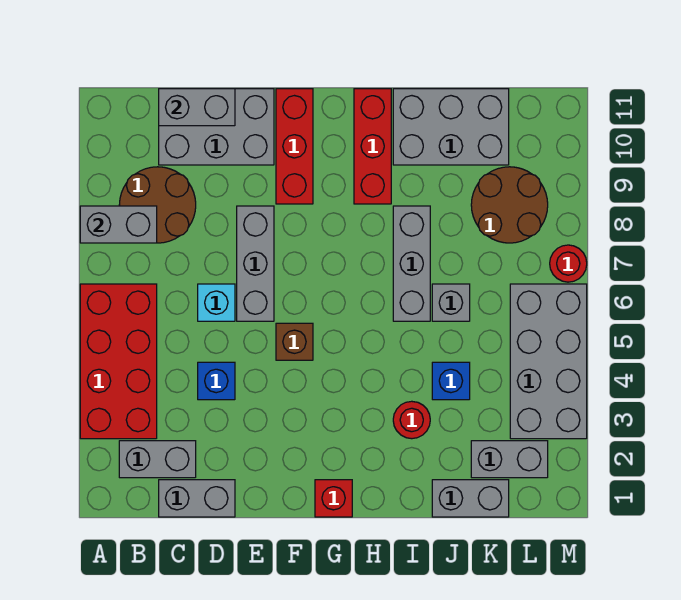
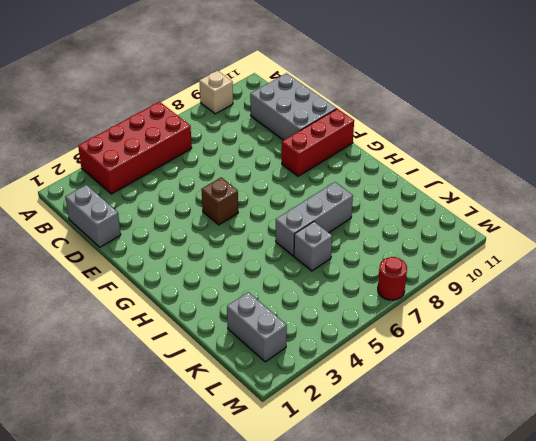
tan 1x1 brick [199,71,233,114] -> none
none -> grey 1x2 brick [119,441,196,478]
none -> brown 2x2 round brick [119,167,196,243]
none -> blue 1x1 brick [198,362,235,400]

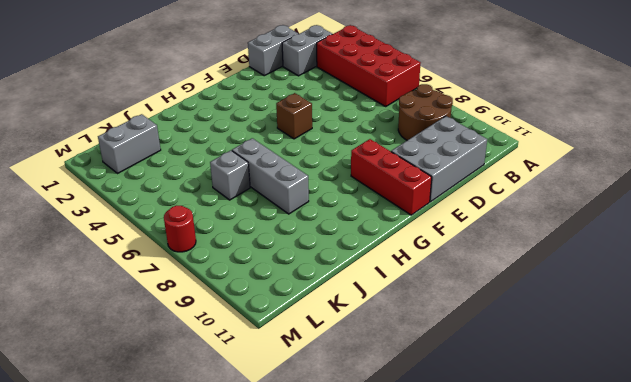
none -> blue 1x1 brick [198,362,235,400]
none -> cyan 1x1 brick [198,284,235,321]
none -> grey 1x3 brick [237,206,274,321]

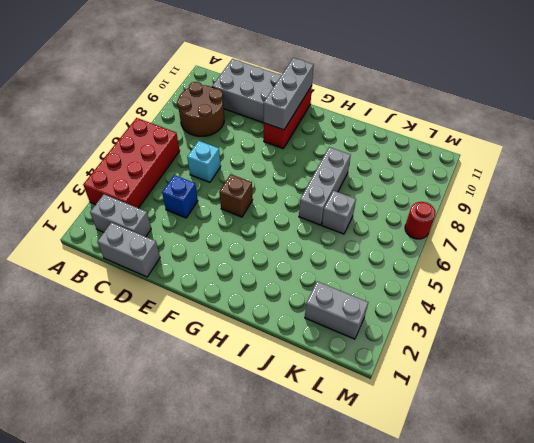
grey 1x3 brick [264,58,314,130] -> grey 1x3 brick moved to [237,206,274,321]
none -> red 1x1 brick [315,480,352,517]
none -> red 1x3 brick [354,89,391,204]
none -> red 1x1 round brick [393,401,430,439]

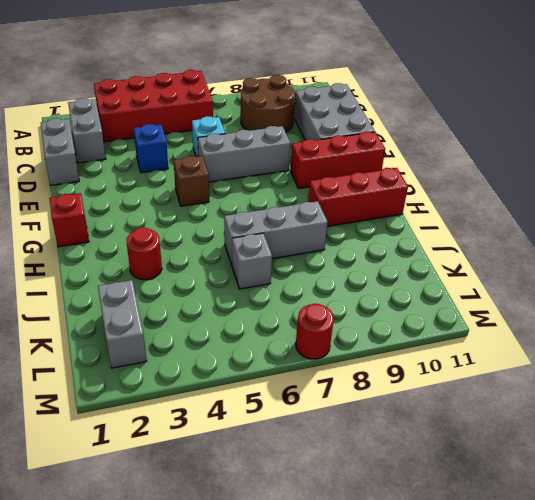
none -> grey 2x3 brick [393,89,509,165]
none -> grey 1x2 brick [432,480,509,517]
none -> blue 1x1 brick [432,362,470,400]

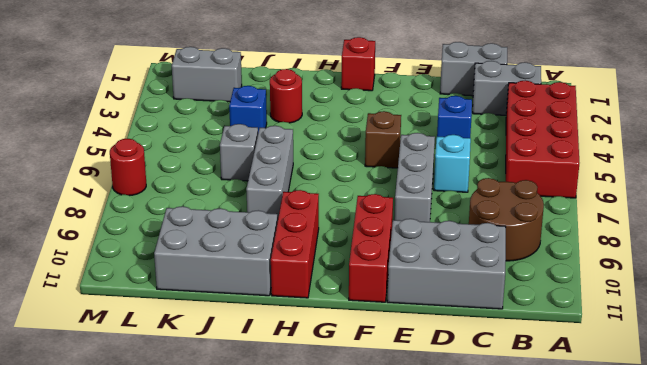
none -> grey 1x2 brick [432,480,509,517]
none -> brown 2x2 round brick [471,167,548,243]
none -> grey 2x4 brick [510,284,587,439]

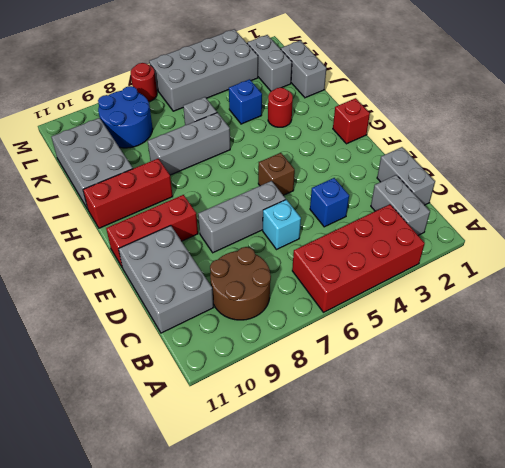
blue 2x2 round brick [98,86,153,148] -> brown 2x2 round brick [471,167,548,243]
none -> grey 1x2 brick [80,206,157,243]
none -> grey 1x2 brick [159,89,235,126]

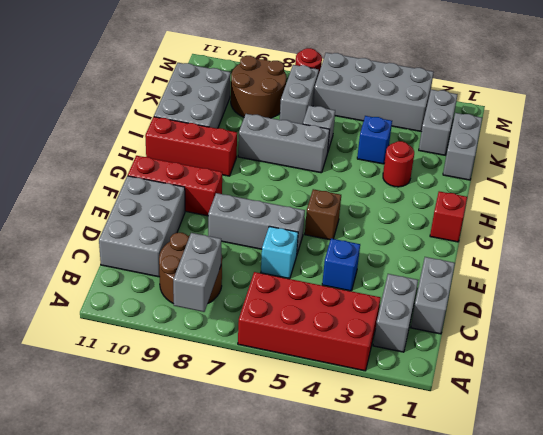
grey 1x2 brick [280,65,319,124] -> grey 1x2 brick moved to [159,89,235,126]

